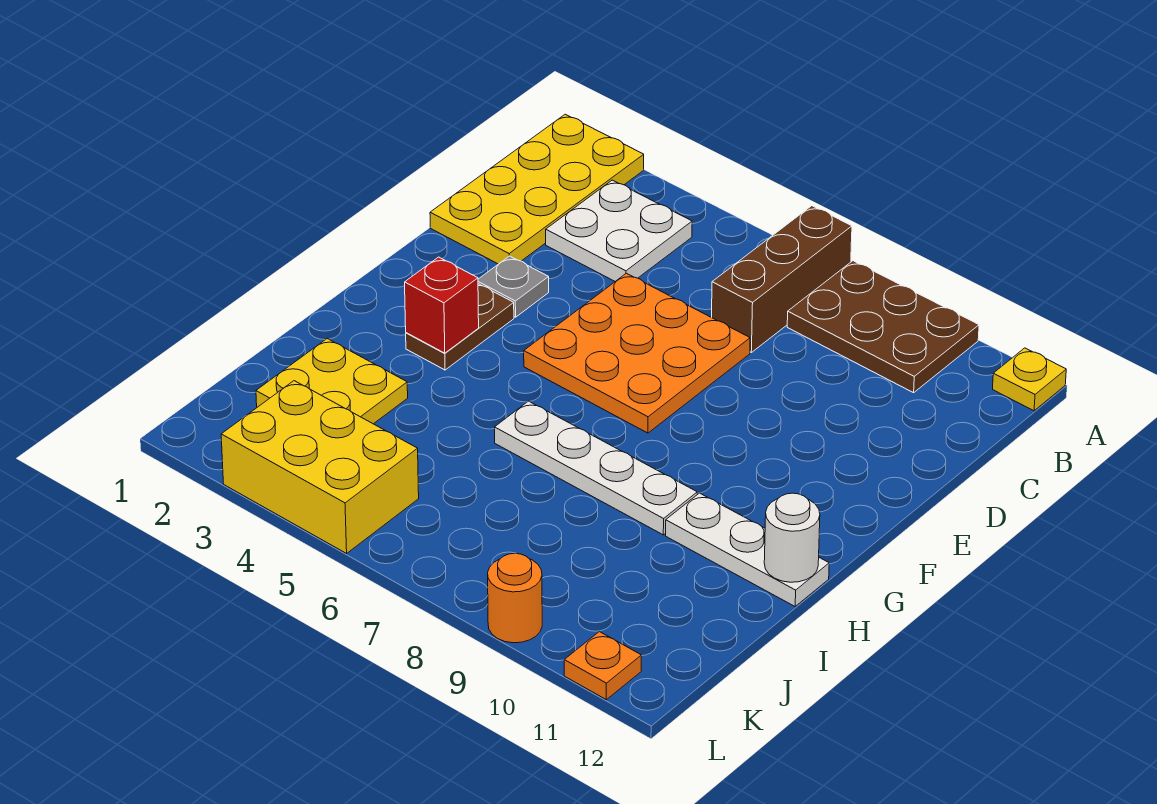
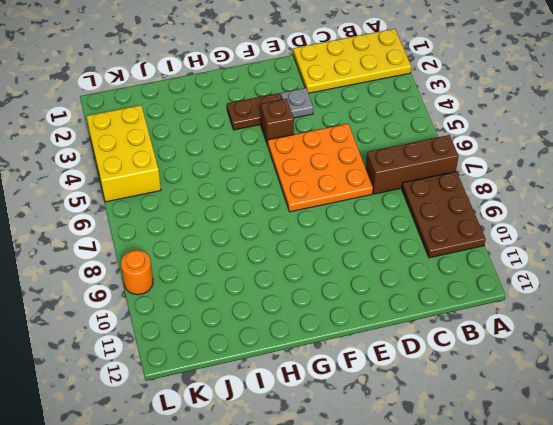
brown 1x1 brick [261,99,294,145] -> none
none -> yellow 1x1 plate [993,348,1066,411]
none -> white 2x2 plate [546,180,692,281]
none -> white 1x4 plate [495,401,697,535]

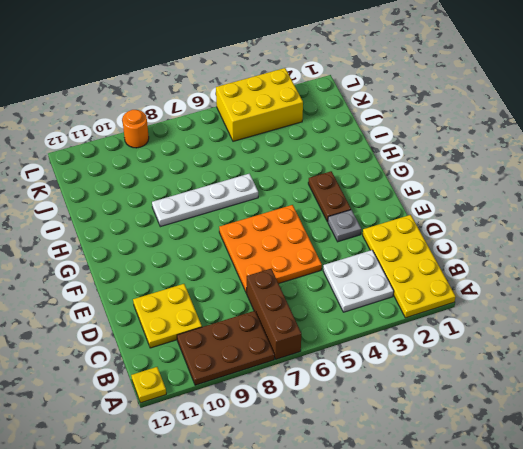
yellow 2x2 plate [133,284,202,348] -> yellow 2x2 plate moved to [256,339,408,424]
none -> white 1x3 plate [666,493,829,606]
none -> orange 1x1 plate [564,632,641,700]
none -> red 1x1 brick [405,257,479,353]

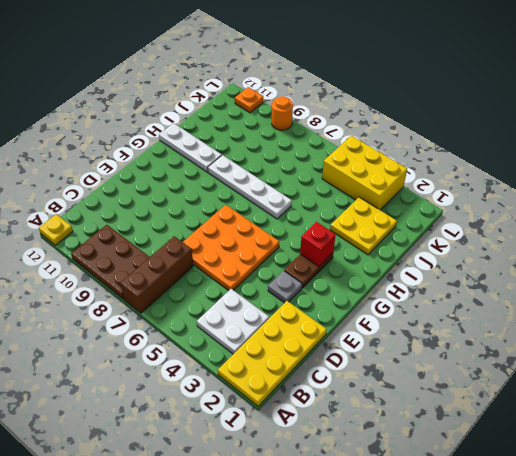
none -> white 1x1 round brick [764,493,820,582]

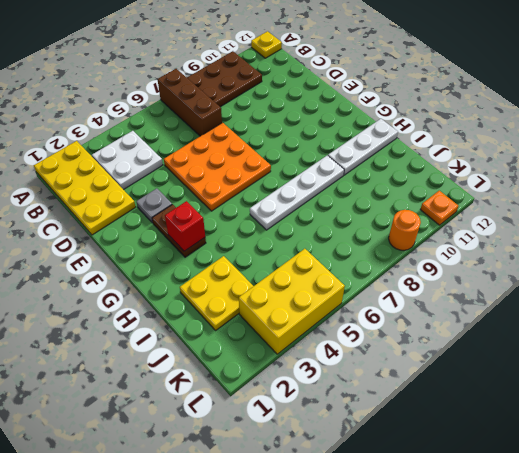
none -> white 1x1 round brick [764,493,820,582]

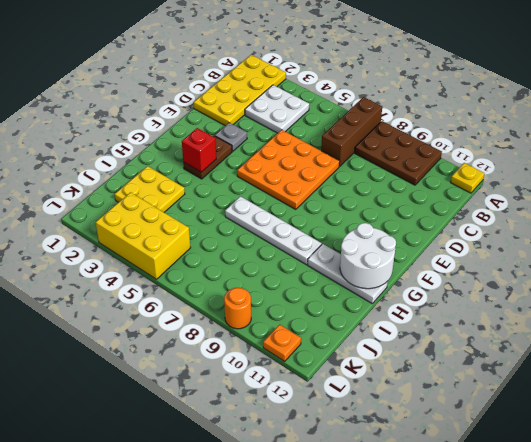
white 2x2 round brick [340,223,396,289] -> white 1x1 round brick [764,493,820,582]

